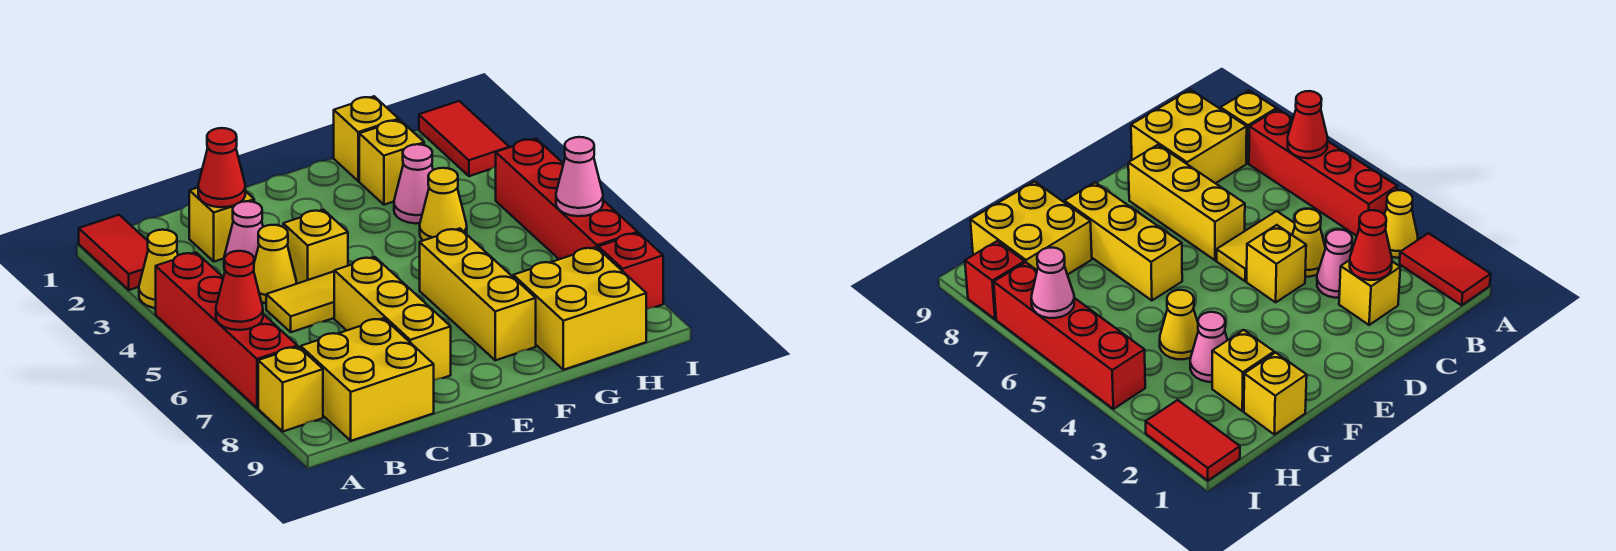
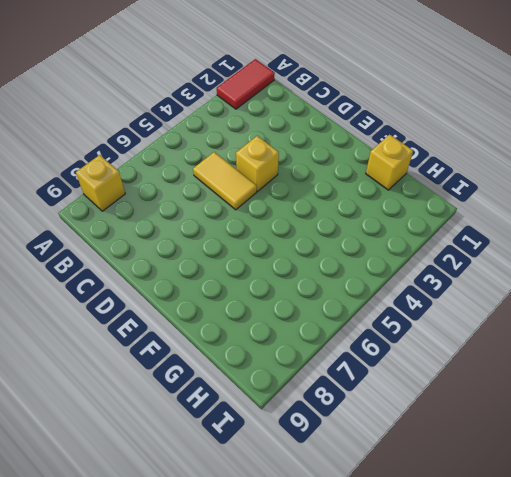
none -> yellow 1x1 cone [139,230,178,308]
none -> red 1x4 brick [156,253,297,408]
none -> yellow 2x2 brick [301,318,434,441]

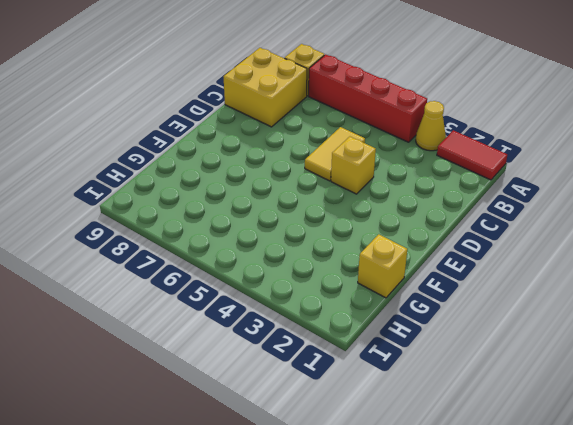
none -> yellow 1x1 brick [189,188,254,262]
none -> pink 1x1 cone [224,201,263,270]
none -> yellow 1x1 cone [254,225,297,303]

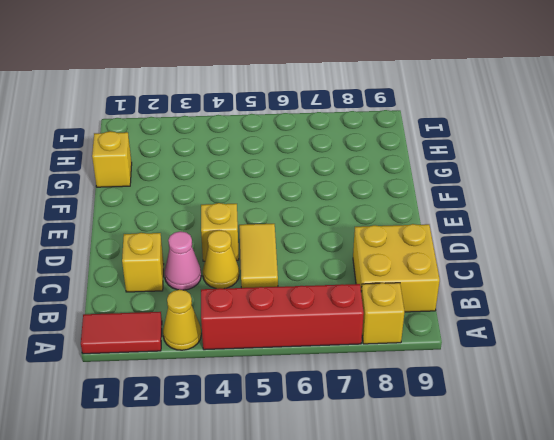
none -> yellow 1x3 brick [334,257,451,380]
none -> yellow 1x3 brick [420,229,536,360]
none -> yellow 1x1 brick [359,120,424,205]

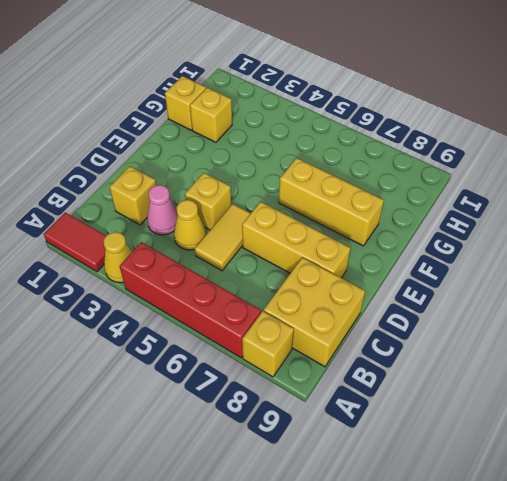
none -> pink 1x1 cone [394,144,433,224]
none -> yellow 1x1 cone [420,168,467,241]
none -> yellow 2x2 brick [513,247,646,370]

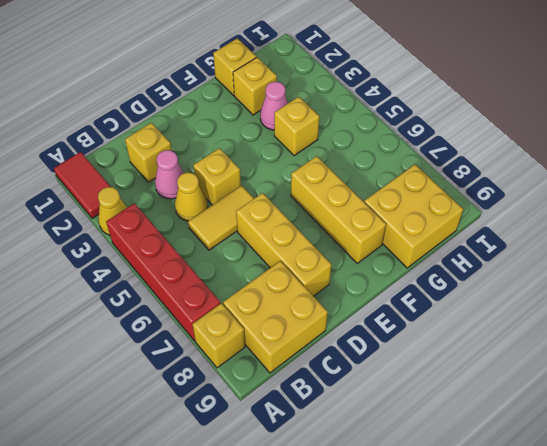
yellow 1x1 brick [274,97,319,156] -> yellow 1x1 cone [420,168,467,241]
none -> red 1x2 tile [419,101,509,176]
none -> red 1x4 brick [496,139,638,259]
none -> red 1x1 brick [598,233,663,309]

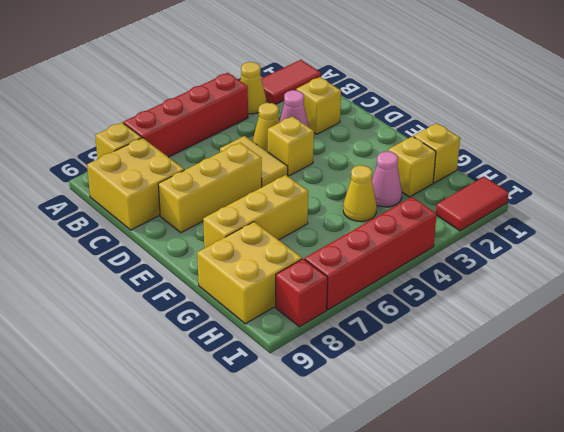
none -> red 1x1 cone [216,251,263,330]
none -> red 1x1 cone [198,128,245,207]
none -> pink 1x1 cone [556,137,603,216]

